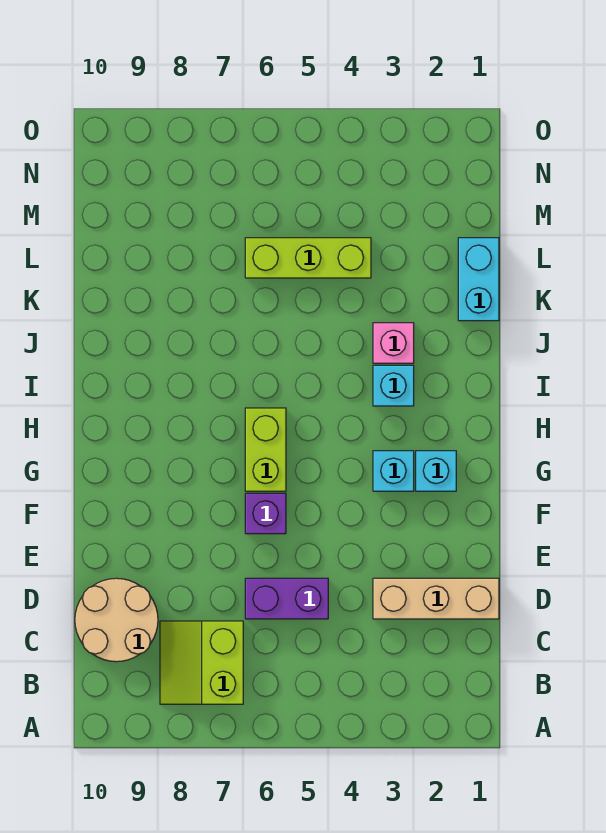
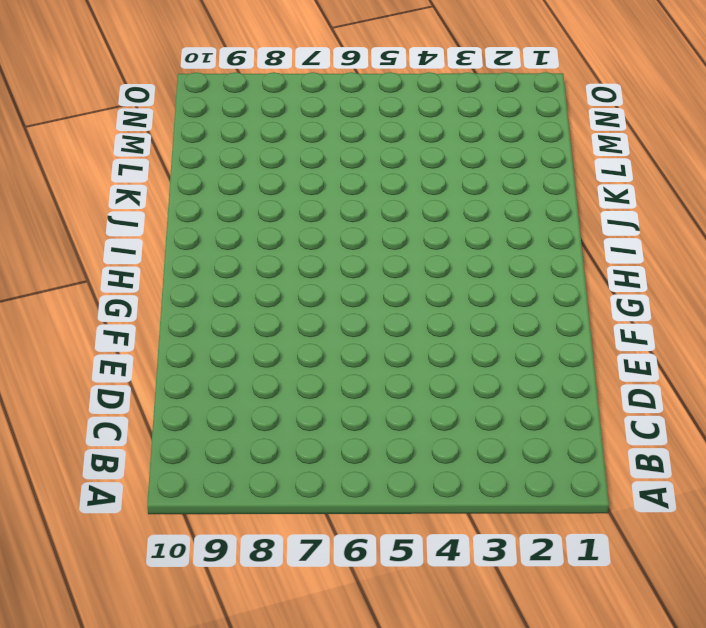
none -> lime 2x2 slope [160,621,243,704]
none -> tan 2x2 round brick [75,578,158,662]
none -> tan 1x3 brick [373,578,499,619]

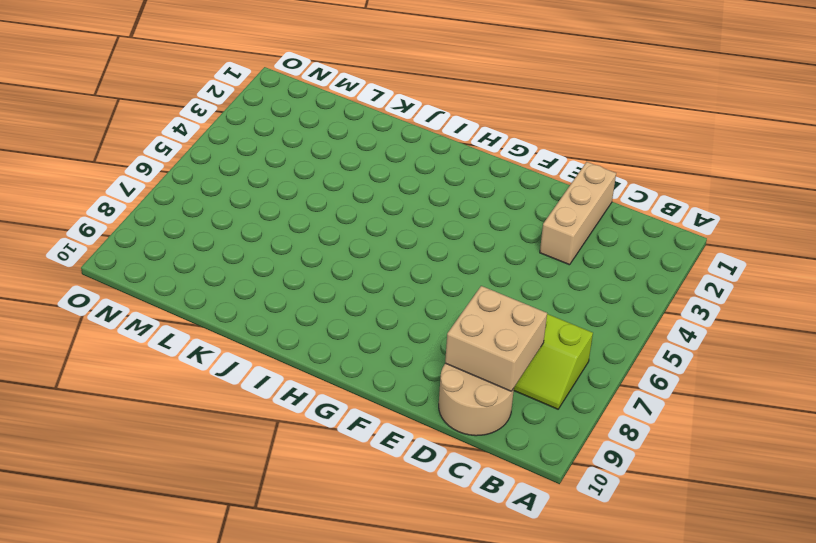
tan 2x2 brick [445,286,547,391] -> none
none -> purple 1x2 brick [245,578,328,619]
none -> purple 1x1 brick [245,493,286,534]
none -> cyan 1x1 brick [416,451,456,491]

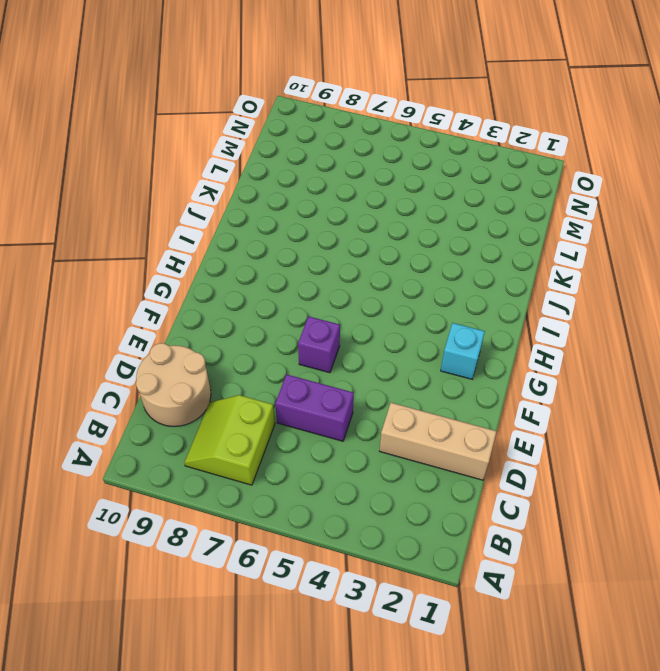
none -> cyan 1x1 brick [373,451,414,491]
none -> lime 1x2 brick [245,408,286,491]
none -> cyan 1x1 brick [373,365,414,406]

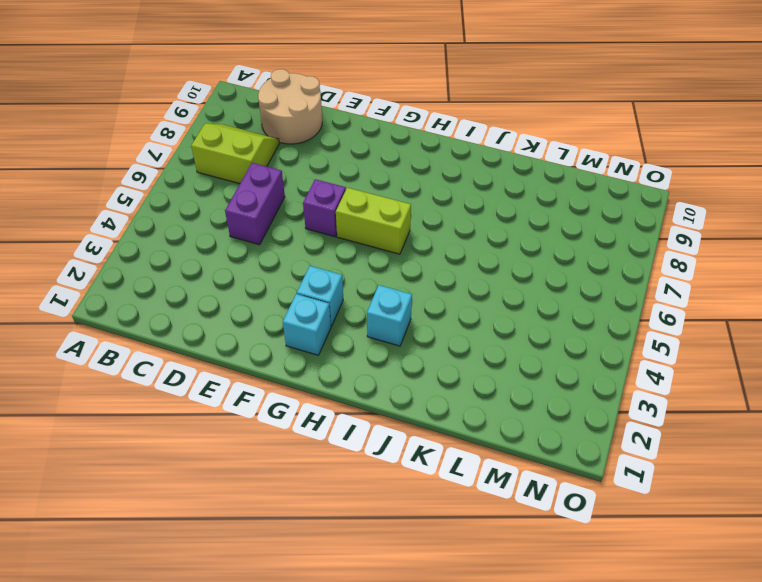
none -> tan 1x3 brick [373,578,499,619]
none -> pink 1x1 brick [373,323,414,363]
none -> cyan 1x2 brick [458,238,499,321]

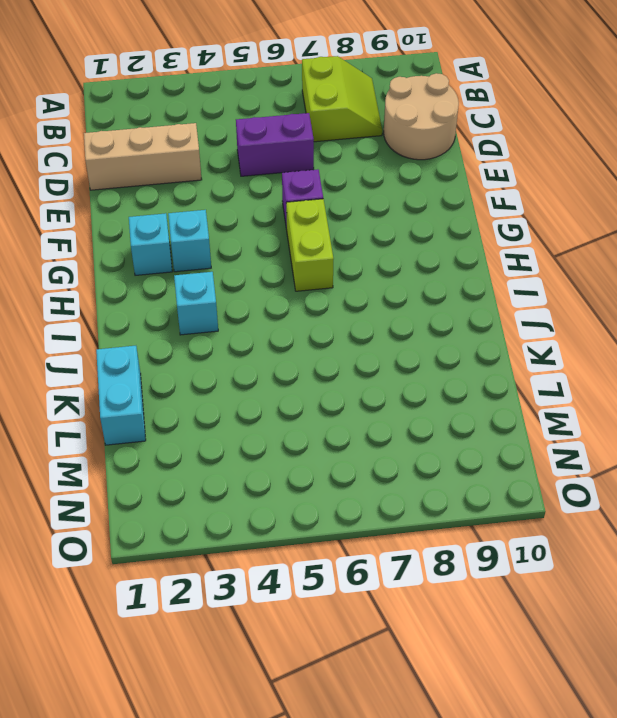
none -> pink 1x1 brick [373,323,414,363]
none -> lime 1x3 brick [245,238,371,278]

